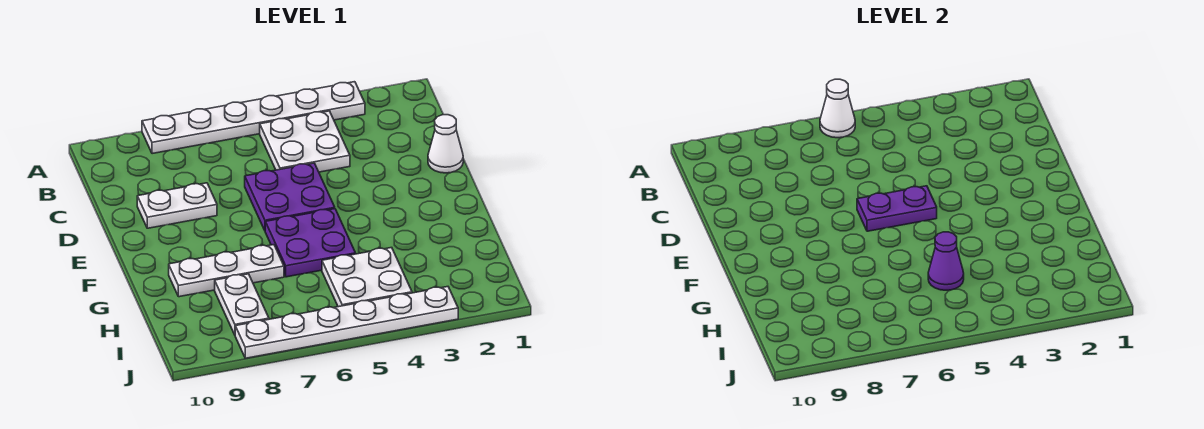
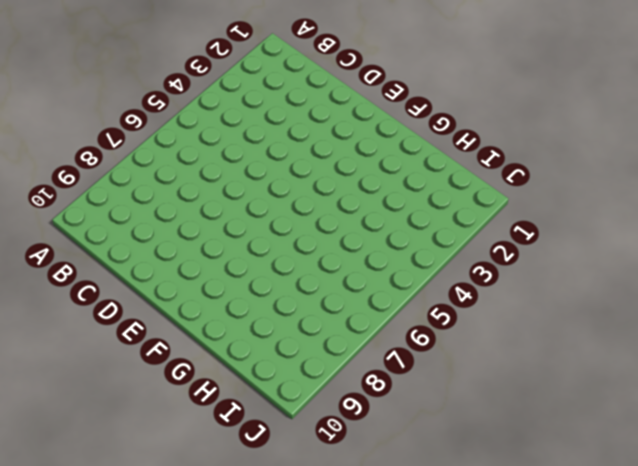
none -> white 1x6 plate [142,82,365,154]
none -> white 2x2 plate [260,111,350,172]
none -> white 1x1 cone [428,115,463,173]

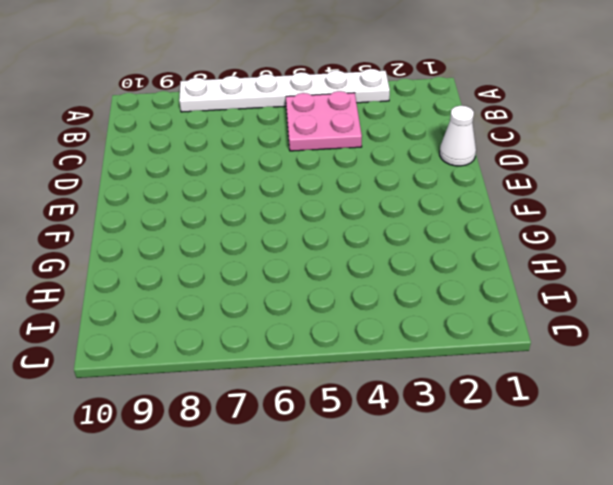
pink 2x2 plate [286,91,362,151] -> white 2x2 plate [260,111,350,172]
none -> purple 2x2 plate [245,163,335,230]
none -> white 1x2 plate [137,183,217,228]
none -> purple 2x2 plate [265,209,356,277]

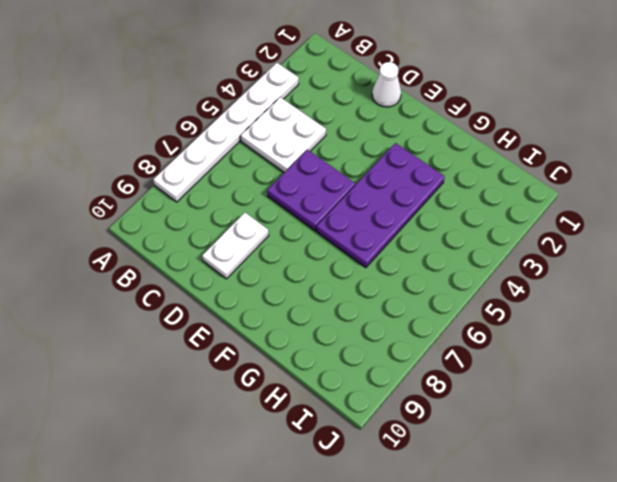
purple 2x4 plate [317,143,445,268] -> purple 2x2 plate [265,209,356,277]
none -> white 1x3 plate [169,245,284,297]
none -> white 2x2 plate [322,248,412,307]
none -> white 1x2 plate [215,274,269,335]

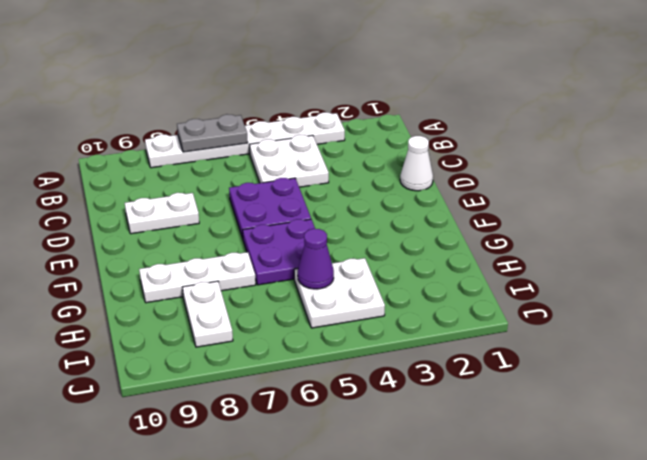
grey 1x2 plate [177,114,248,152] -> white 1x1 cone [820,79,855,138]
none -> white 1x6 plate [235,287,458,358]
none -> purple 1x2 plate [857,186,937,231]

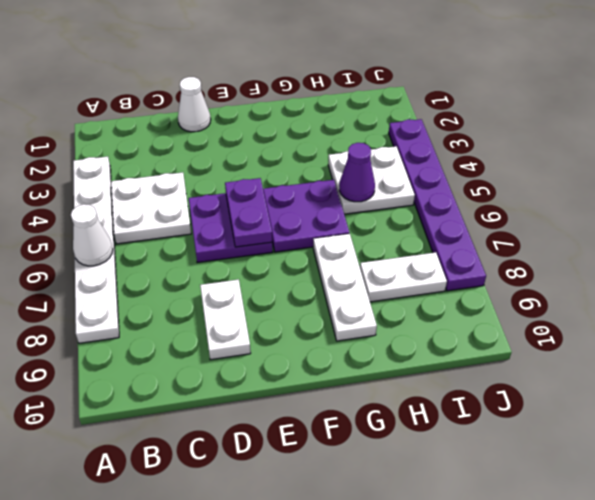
purple 1x6 plate [389,119,486,291] -> white 1x6 plate [235,287,458,358]

